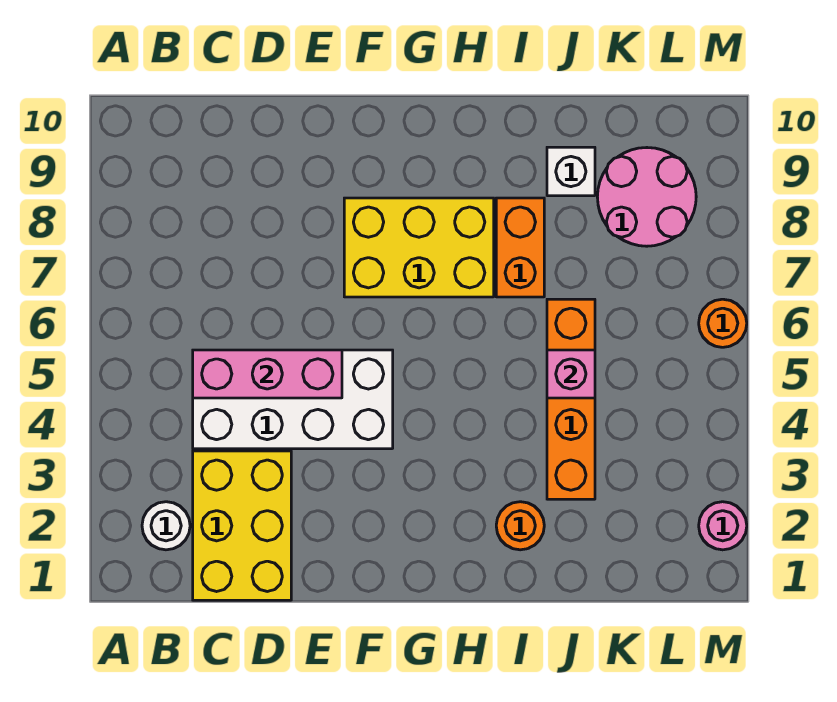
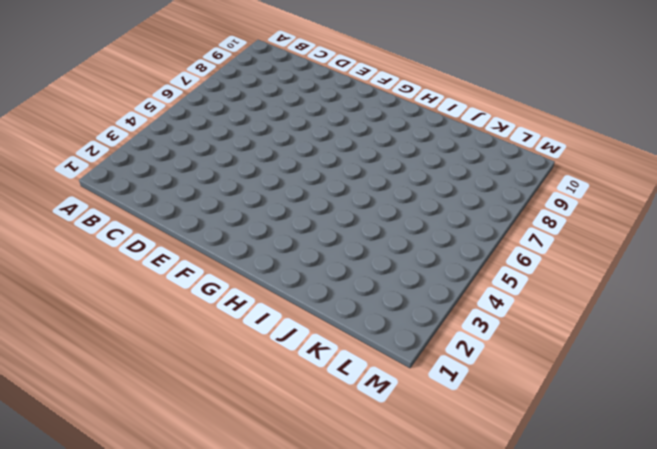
none -> white 1x1 round brick [142,502,190,550]
none -> yellow 2x3 brick [193,451,291,600]
none -> white 2x4 brick [193,350,393,449]

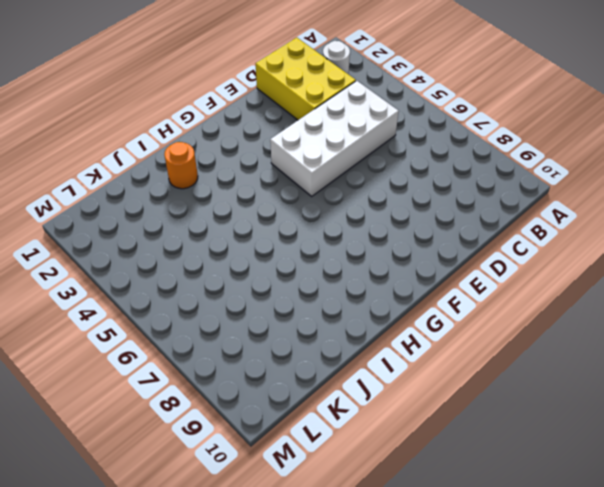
none -> yellow 2x3 brick [344,198,494,297]
none -> orange 1x2 brick [496,198,544,297]
none -> orange 1x4 brick [547,299,595,499]

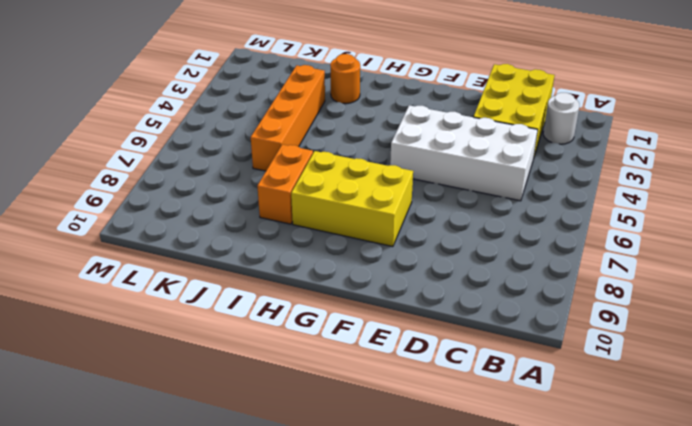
none -> white 1x1 brick [547,147,595,196]
none -> pink 2x2 round brick [597,148,696,246]
none -> pink 1x1 round brick [699,502,747,550]

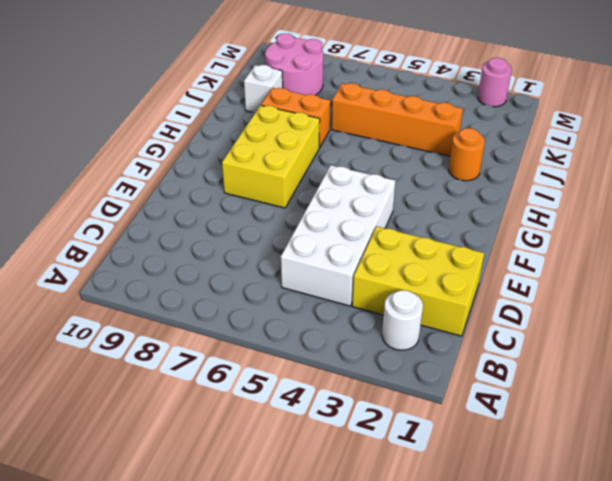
none -> orange 1x1 round brick [699,299,747,347]
none -> pink 1x3 brick [193,350,342,398]
none -> pink 1x1 brick [547,350,595,398]

